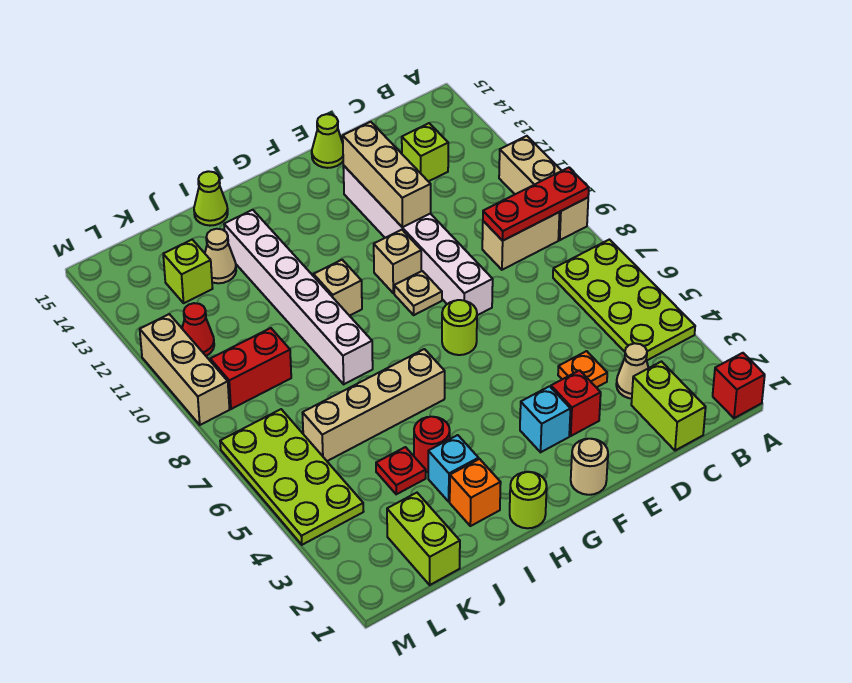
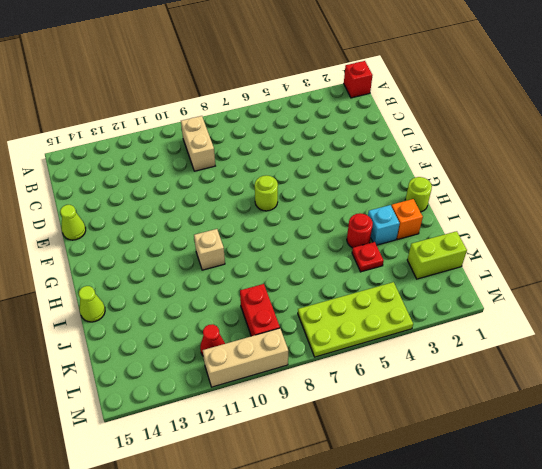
none -> lime 2x4 plate [553,240,695,360]
none -> tan 1x3 brick [499,136,588,240]
none -> lime 1x2 brick [631,362,706,451]
none -> tan 1x1 cone [616,343,648,399]

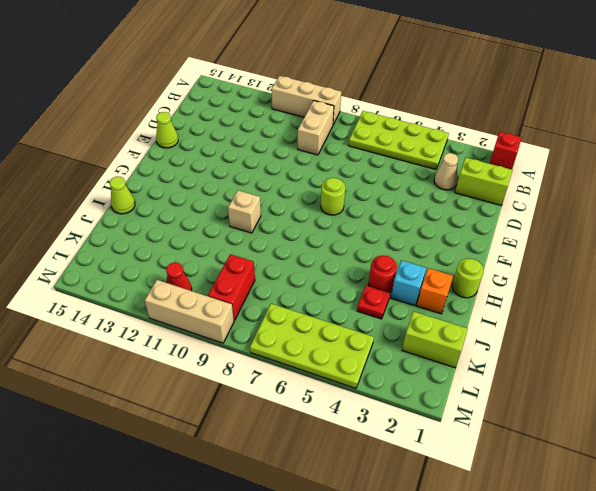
none -> lime 1x1 brick [402,123,448,181]
none -> orange 1x1 plate [558,351,607,388]
none -> red 1x1 brick [551,370,601,436]
none -> white 1x6 brick [343,165,493,315]

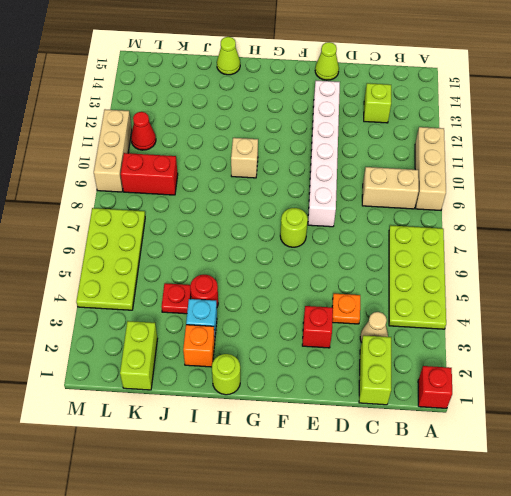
none -> tan 1x1 round brick [571,439,608,495]
none -> cyan 1x1 brick [520,386,571,452]
none -> tan 1x1 plate [394,271,442,315]
none -> tan 1x1 brick [374,230,421,293]

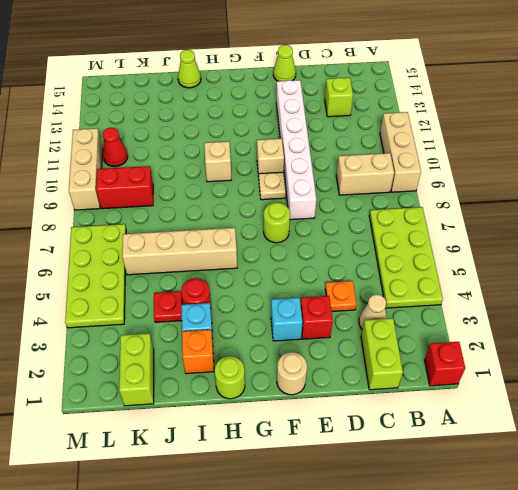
none -> white 1x6 brick [224,210,373,384]
none -> tan 1x1 cone [205,229,236,283]
none -> lime 1x1 brick [163,240,213,303]
none -> red 1x3 plate [483,168,589,241]

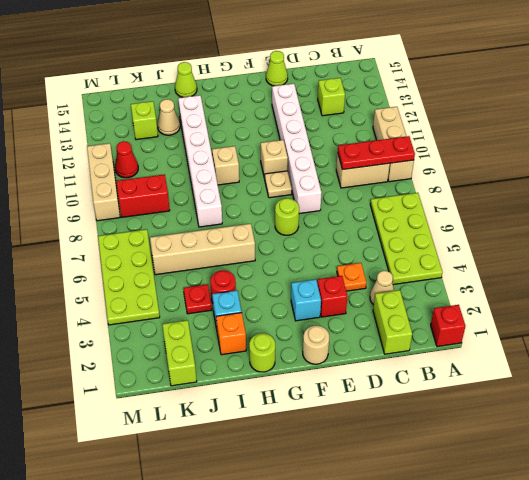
none -> tan 1x3 brick [343,122,431,227]

